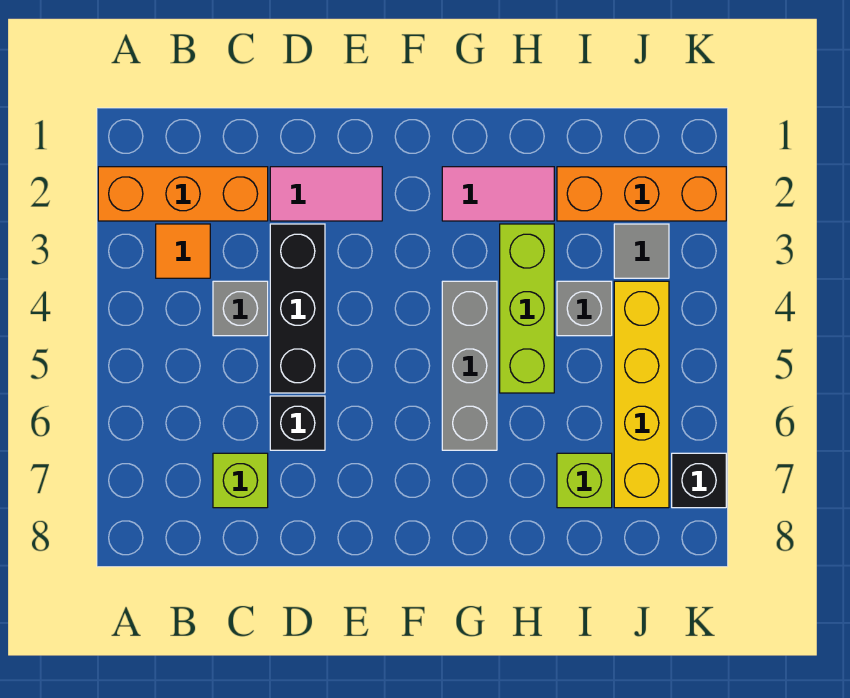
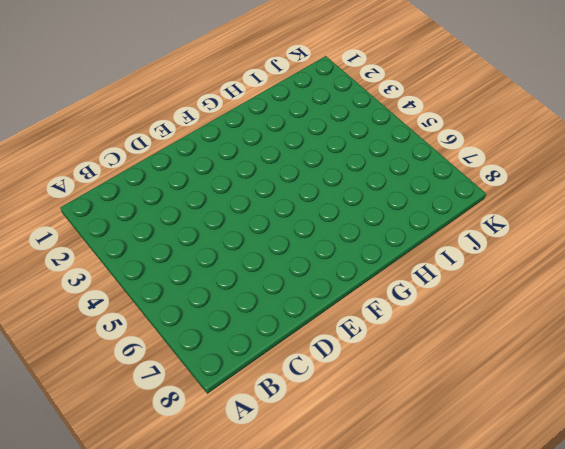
none -> orange 1x3 brick [98,167,268,221]
none -> orange 1x1 tile [156,224,210,278]
none -> grey 1x1 brick [213,281,268,336]

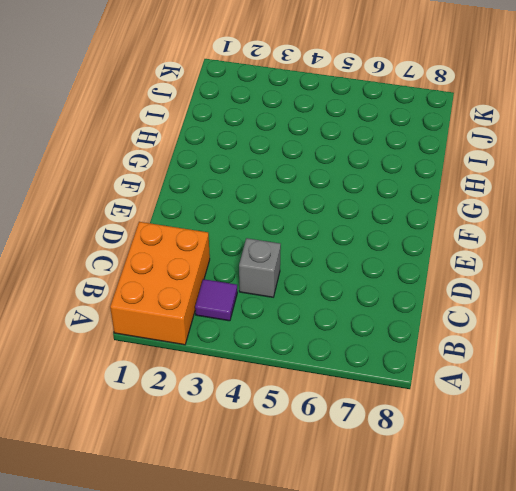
orange 2x3 brick [110,222,210,345] -> orange 1x3 brick [98,167,268,221]
purple 1x1 tile [195,279,237,321] -> orange 1x1 tile [156,224,210,278]
none -> lime 1x1 brick [213,453,268,508]
none -> pink 1x2 tile [270,167,382,221]
none -> black 1x3 brick [270,224,325,393]

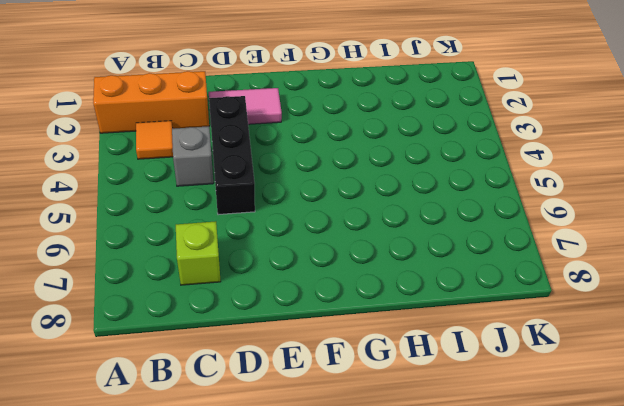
none -> black 1x1 brick [270,396,325,450]
none -> pink 1x2 tile [442,167,554,221]
none -> grey 1x3 brick [442,281,497,450]

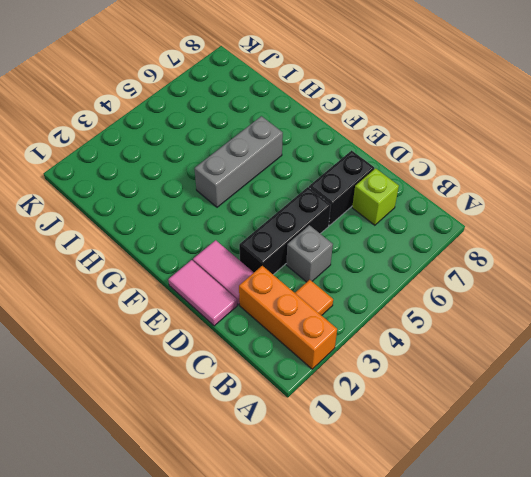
pink 1x2 tile [168,260,237,326] -> pink 1x2 tile moved to [442,167,554,221]
black 1x2 brick [309,150,374,225] -> black 1x1 brick [270,396,325,450]
none -> lime 1x3 brick [500,224,554,393]
none -> orange 1x3 brick [557,167,726,221]
none -> grey 1x1 brick [557,281,612,336]

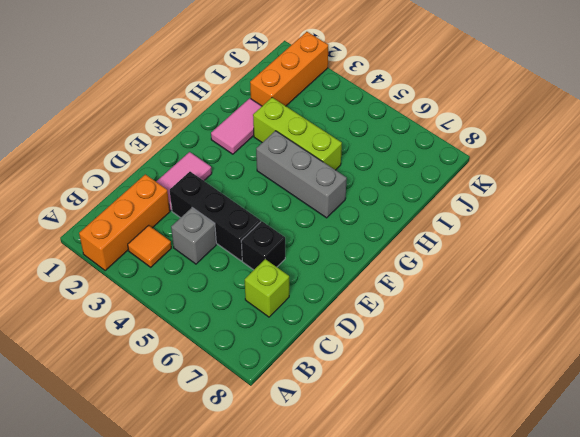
none -> grey 1x1 brick [557,281,612,336]
none -> lime 1x1 brick [557,453,612,508]
none -> grey 1x1 tile [614,224,669,278]

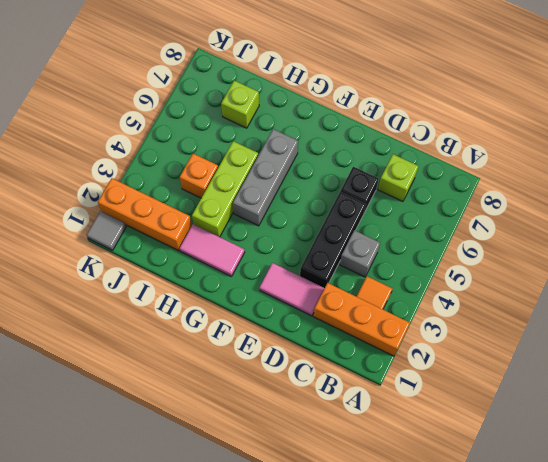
orange 1x1 brick [180,154,218,198] -> grey 1x1 brick [557,281,612,336]
grey 1x1 tile [87,211,126,250] -> grey 1x1 tile moved to [614,224,669,278]
none -> yellow 1x4 brick [614,281,669,508]
none -> black 1x1 brick [672,453,726,508]

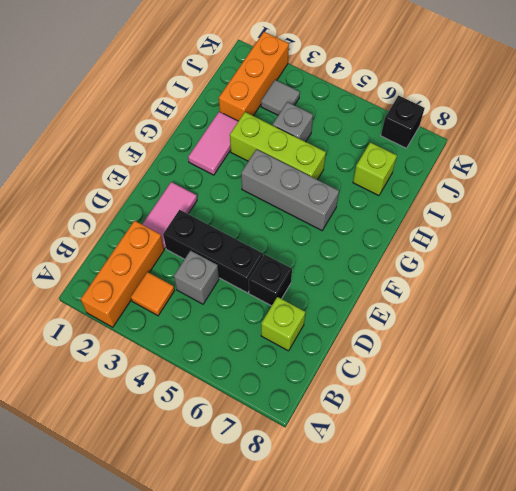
none -> yellow 1x4 brick [614,281,669,508]

